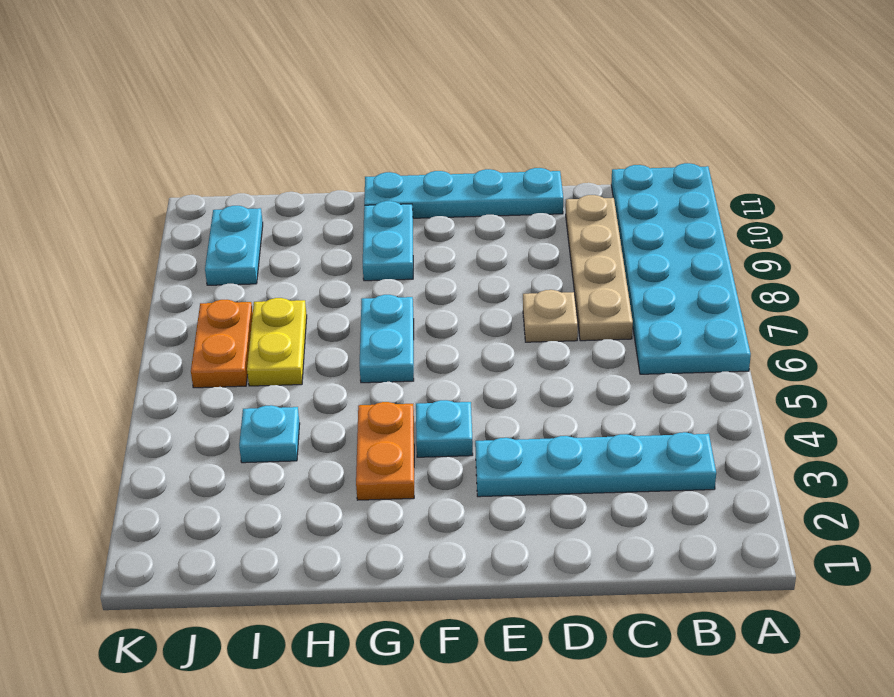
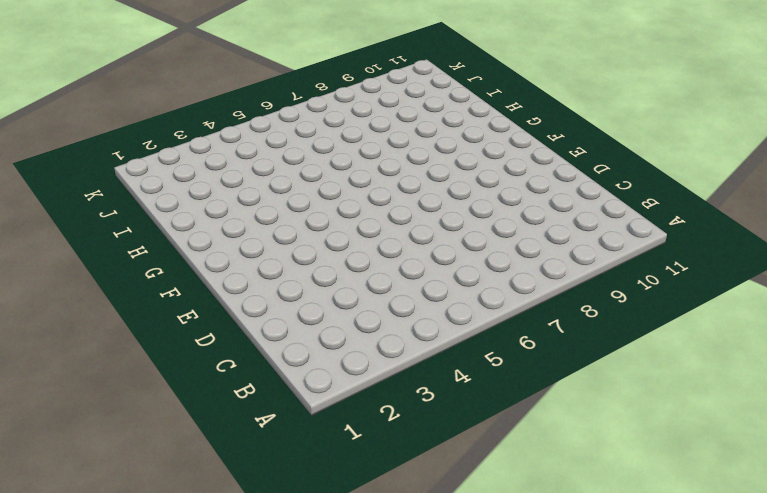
none -> cyan 2x6 plate [611,163,751,374]
none -> cyan 1x4 plate [475,432,716,497]
none -> tan 1x4 plate [566,195,633,341]

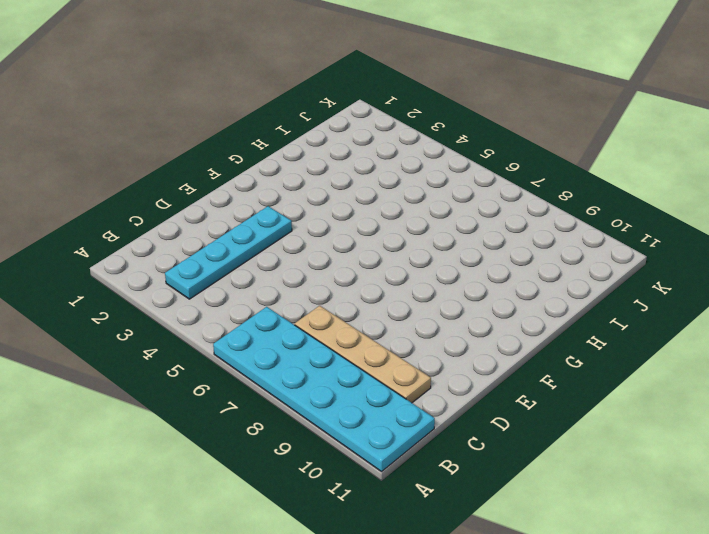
none -> tan 1x1 plate [523,290,578,342]
none -> cyan 1x4 plate [364,168,563,218]
none -> cyan 1x1 plate [416,400,473,457]

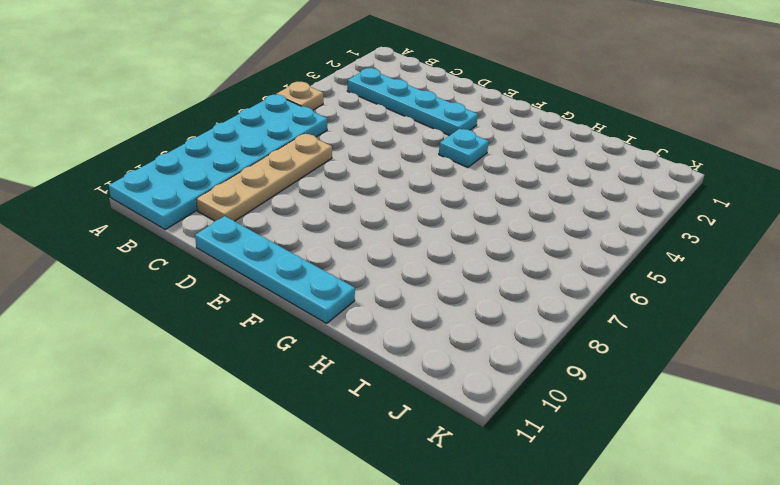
tan 1x1 plate [276,82,323,110] -> tan 1x1 plate moved to [523,290,578,342]
none -> orange 1x2 plate [356,402,414,500]
none -> cyan 1x2 plate [360,295,414,383]
none -> cyan 1x2 plate [363,201,413,281]

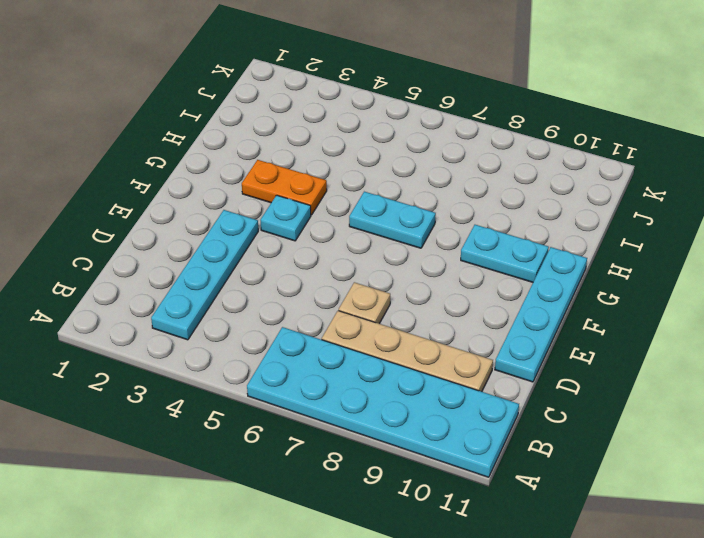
none -> cyan 1x1 plate [239,405,300,463]
none -> yellow 1x2 plate [247,298,307,386]
none -> orange 1x2 plate [191,300,253,388]

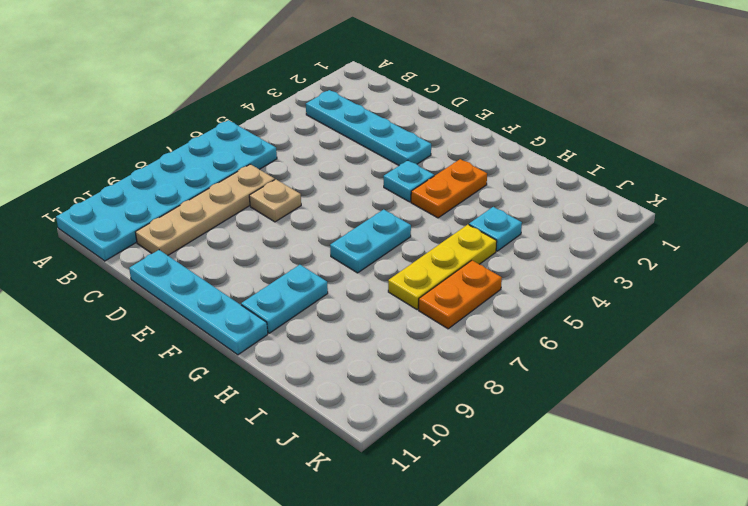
yellow 1x3 plate [388,225,497,310] -> yellow 1x2 plate [247,298,307,386]
none -> cyan 1x2 plate [205,206,263,285]

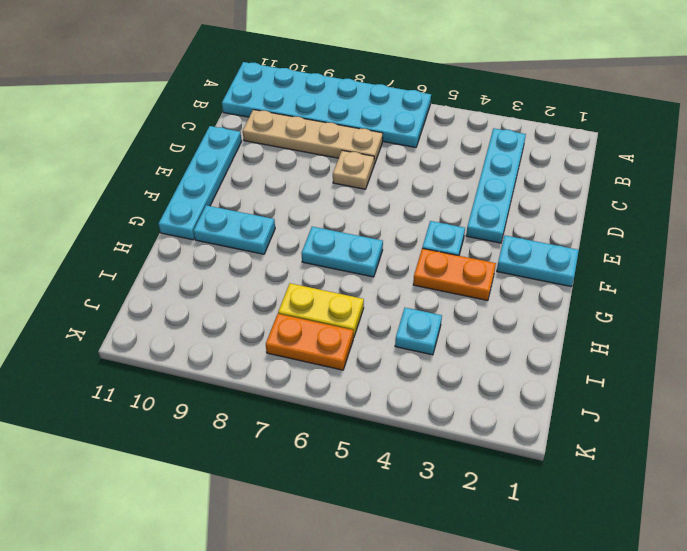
cyan 1x2 plate [497,235,579,286] -> cyan 1x2 plate moved to [205,206,263,285]

